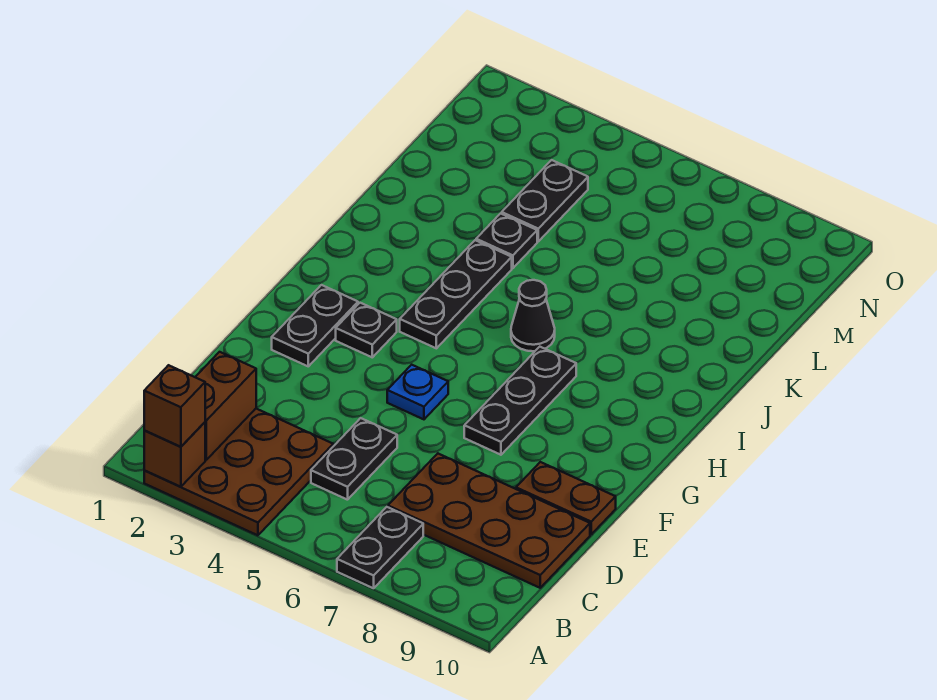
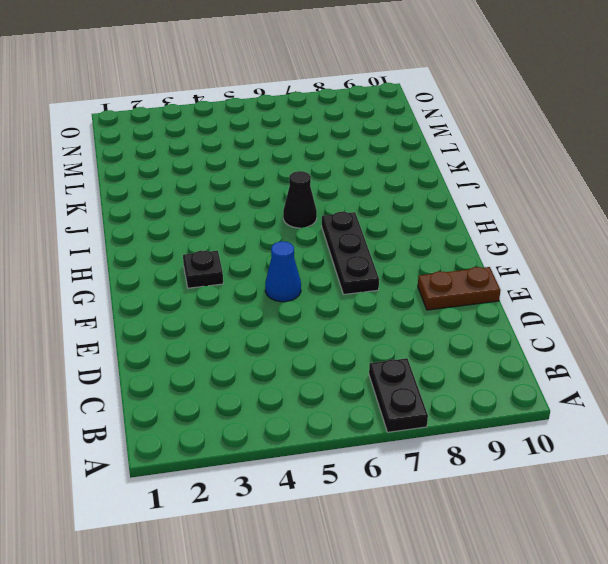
blue 1x1 cone [265,241,301,302] -> blue 1x1 plate [387,365,448,419]
none -> brown 3x3 plate [144,409,333,535]
none -> black 1x2 plate [311,418,397,500]
none -> brown 2x4 plate [388,454,590,588]

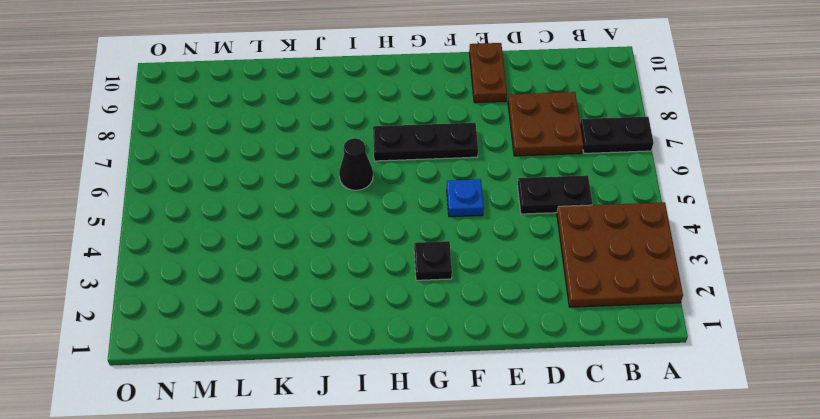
brown 2x2 plate [508,92,583,156] -> brown 2x4 plate [388,454,590,588]
none -> black 1x2 plate [272,285,358,366]
none -> black 1x3 plate [400,240,512,348]
none -> black 1x1 plate [476,213,537,268]

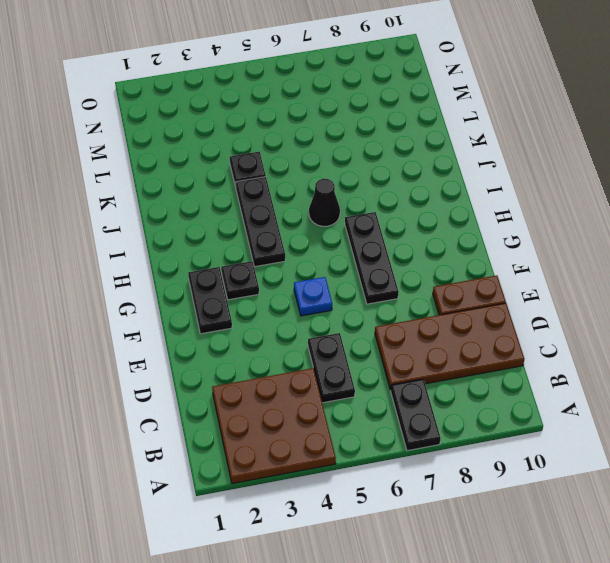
none -> black 1x2 plate [502,160,588,241]
none -> brown 1x1 brick [144,422,205,487]
none -> brown 1x2 brick [195,352,256,460]

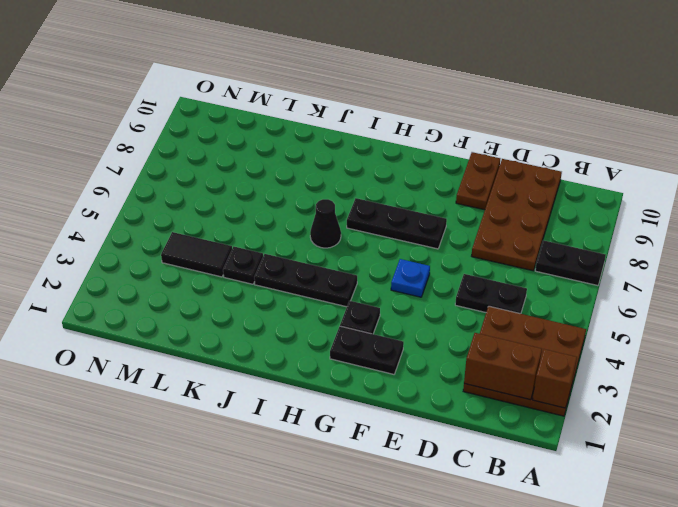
black 1x2 tile [161,232,232,277] -> black 1x2 plate [502,160,588,241]
none -> brown 1x1 brick [144,365,205,447]

